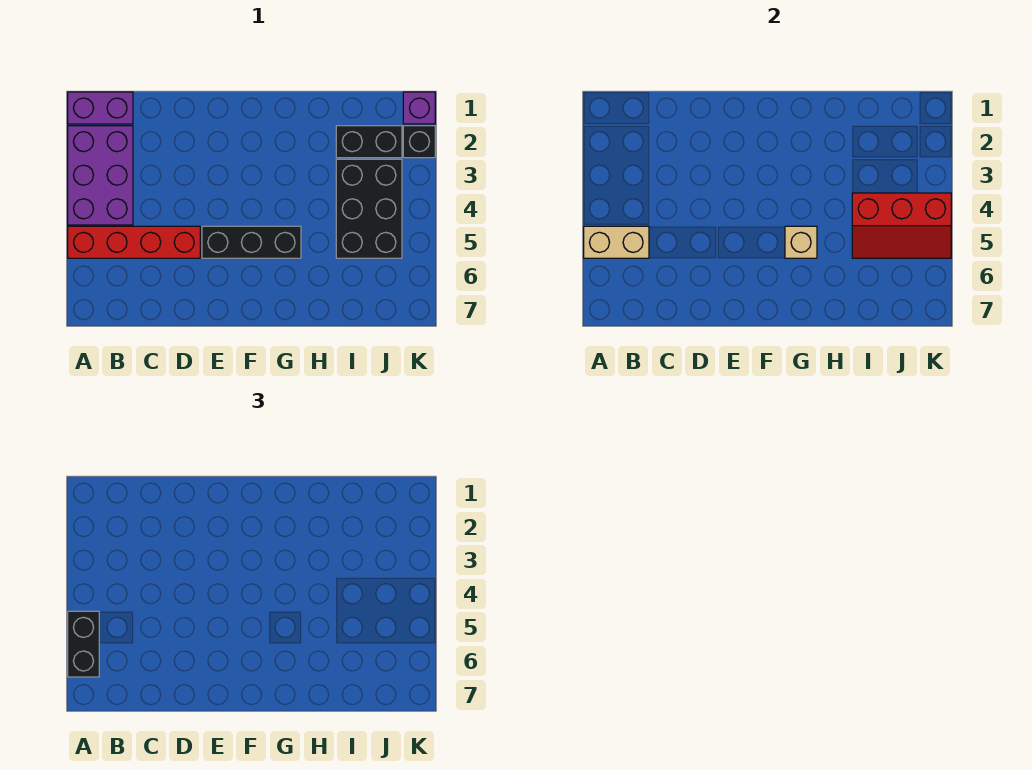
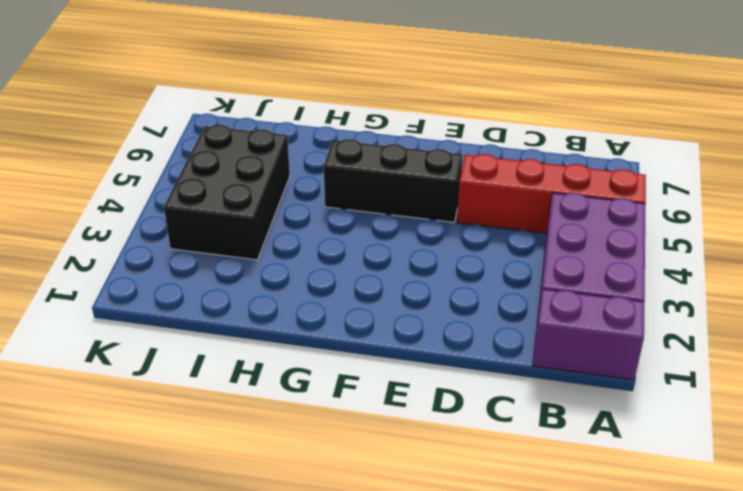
none -> black 1x2 brick [336,126,402,158]
none -> purple 1x1 brick [403,92,435,124]
none -> black 1x1 brick [403,126,435,158]

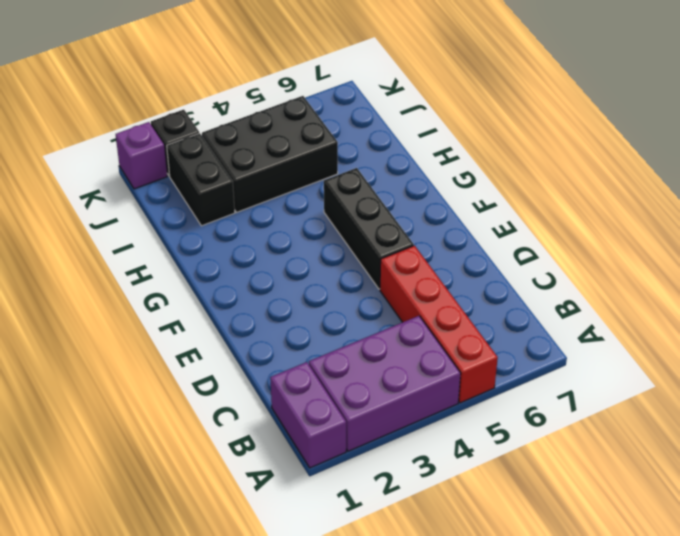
none -> tan 1x2 brick [584,226,649,258]
none -> tan 1x1 brick [785,226,817,258]
none -> red 2x3 slope [852,193,951,258]

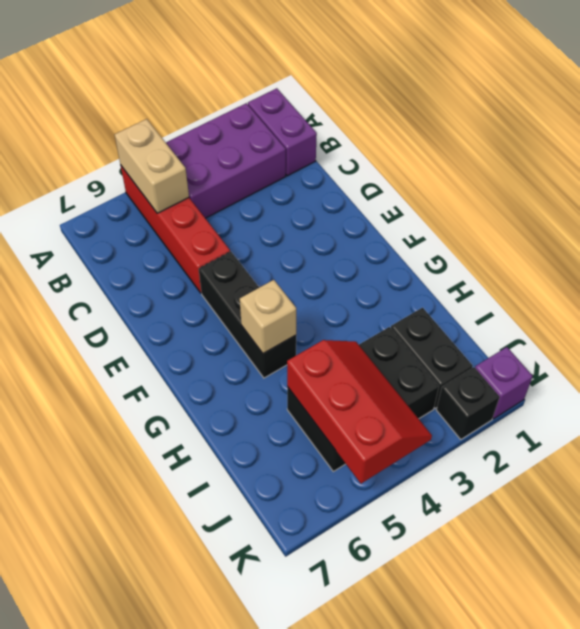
red 2x3 slope [287,340,432,483] -> red 2x3 slope turned to [852,193,951,258]
none -> black 1x2 brick [68,611,99,677]

